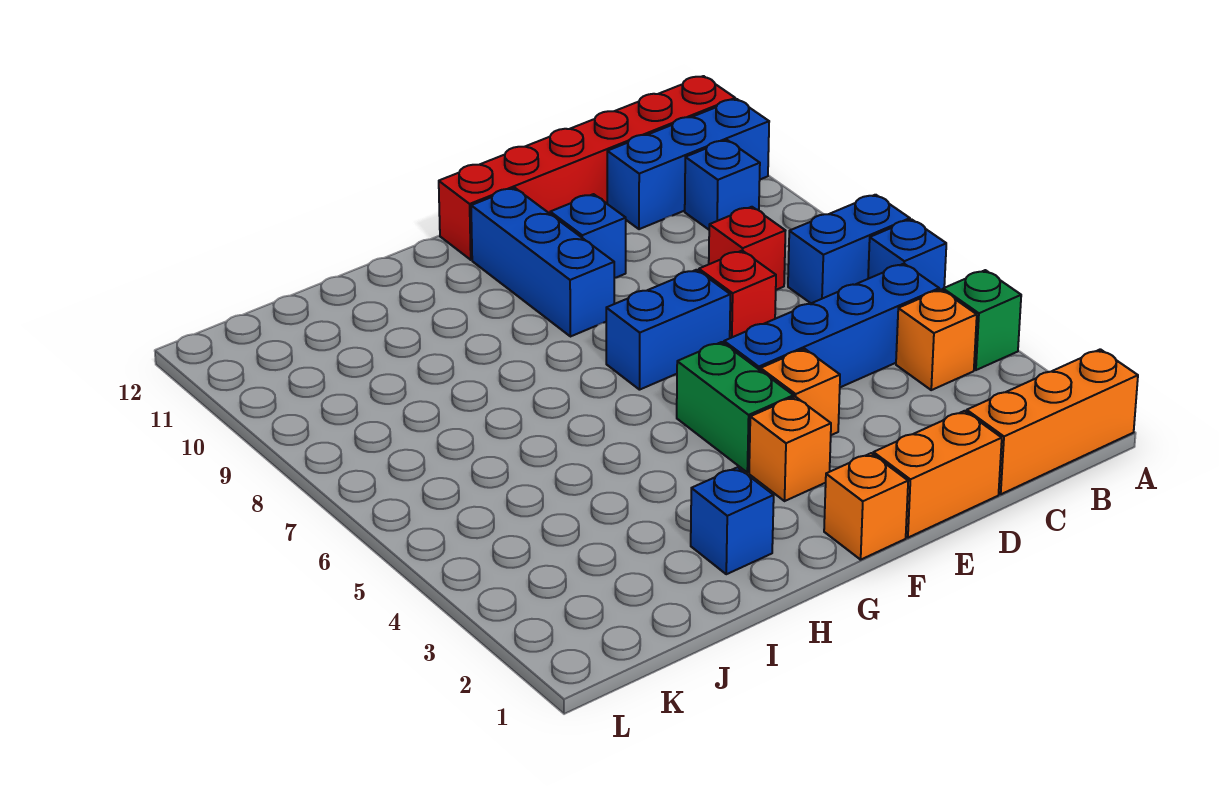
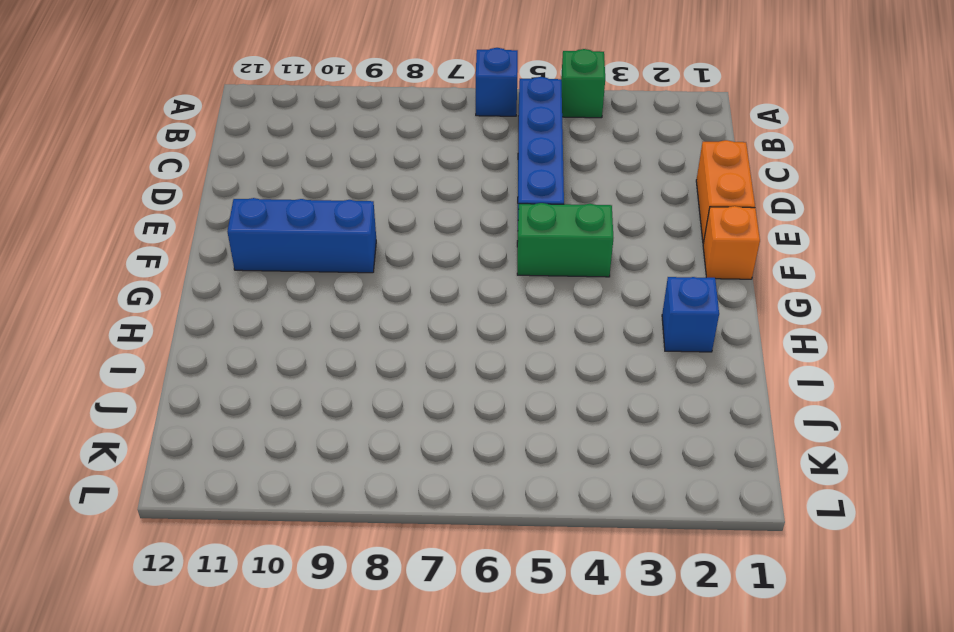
none -> orange 1x3 brick [967,349,1138,494]
none -> blue 1x2 brick [788,195,910,303]
none -> blue 1x3 brick [607,99,769,229]

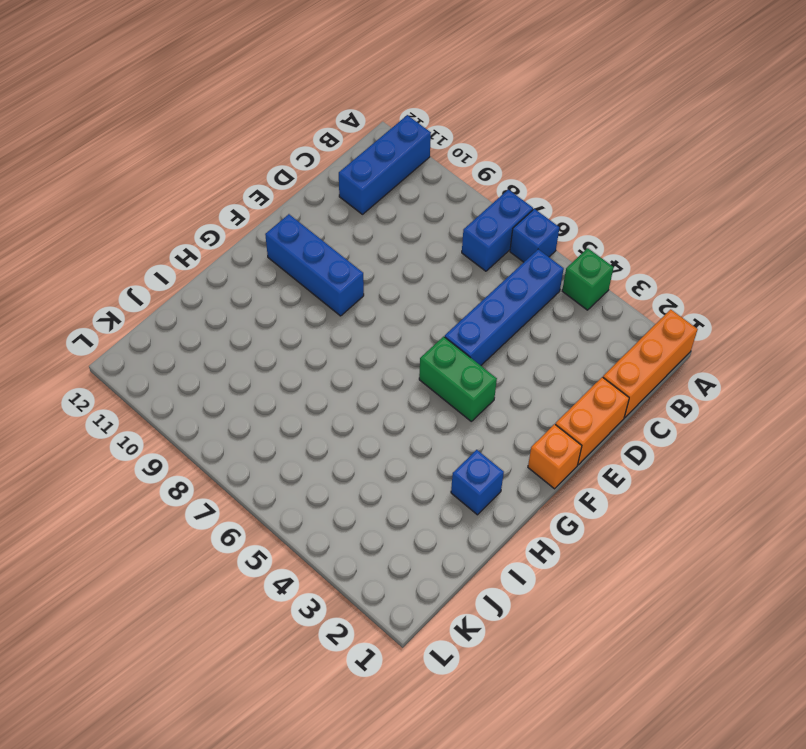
none -> red 1x6 brick [439,76,735,260]
none -> orange 1x1 brick [896,290,977,390]
none -> blue 1x1 brick [685,140,760,230]

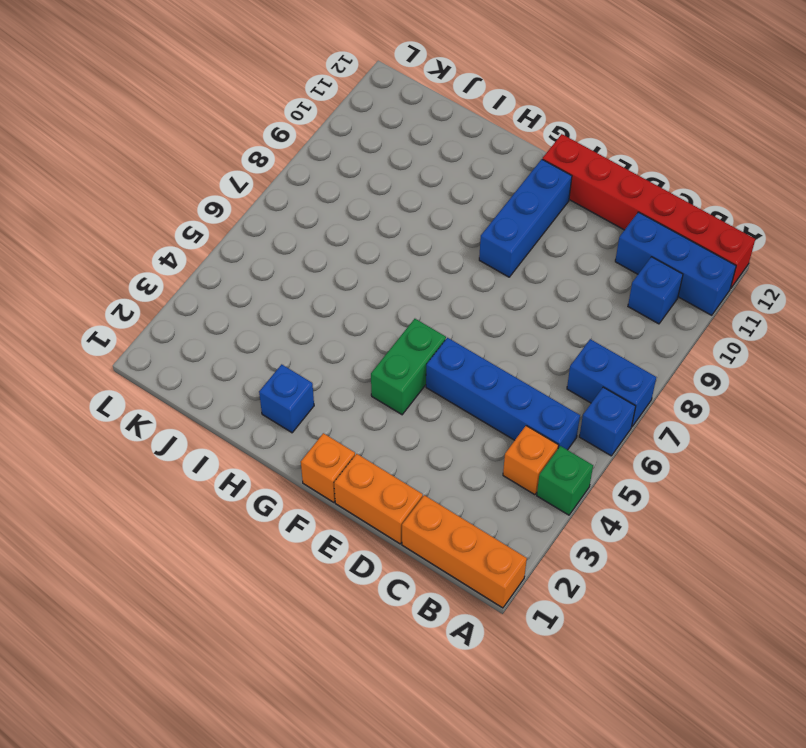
none -> red 1x1 brick [709,207,785,290]
none -> red 1x1 brick [699,251,776,338]
none -> orange 1x1 brick [760,349,840,435]

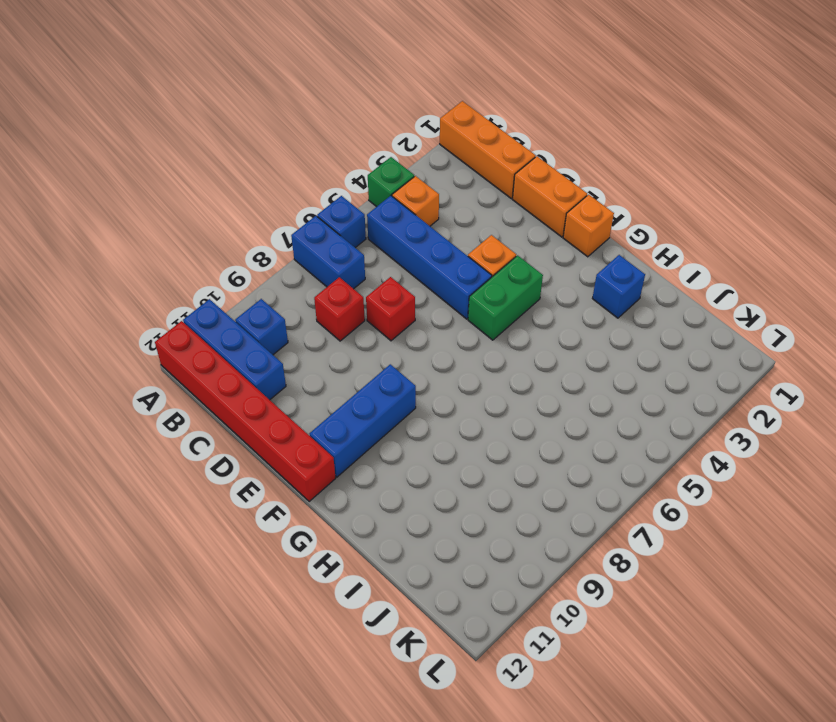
none -> blue 1x2 brick [606,270,730,390]
none -> blue 1x1 brick [550,194,626,278]
none -> orange 1x1 brick [749,397,831,501]

